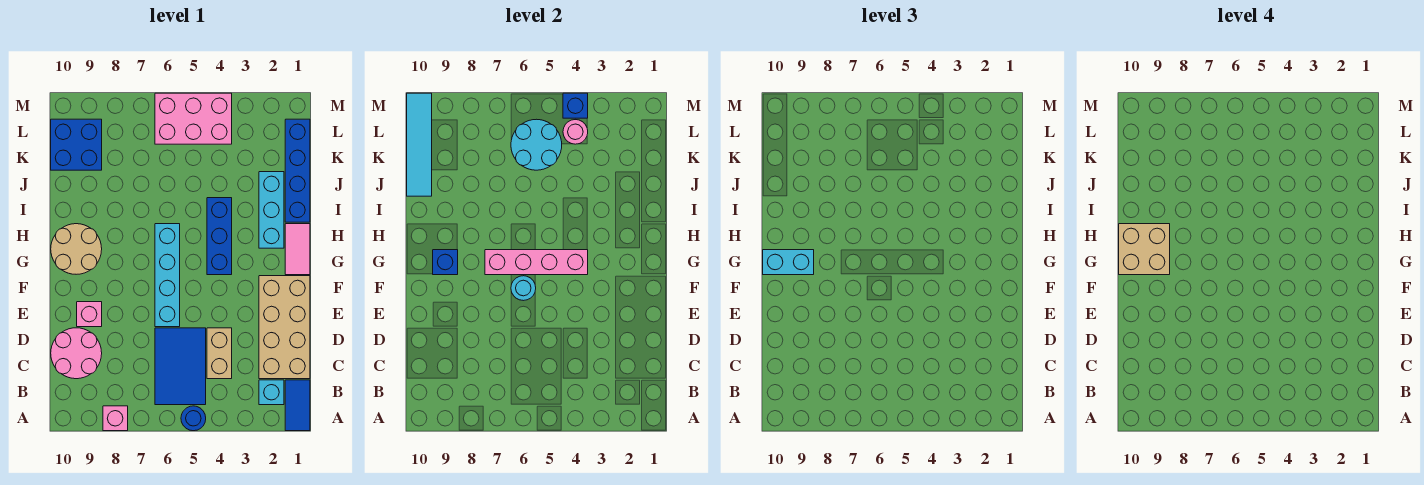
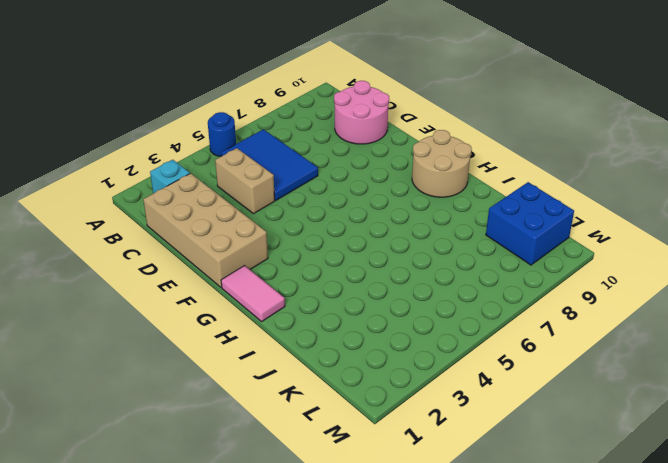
none -> blue 1x2 tile [285,380,310,431]
none -> pink 1x1 brick [103,406,128,431]
none -> cyan 1x4 brick [155,224,180,327]

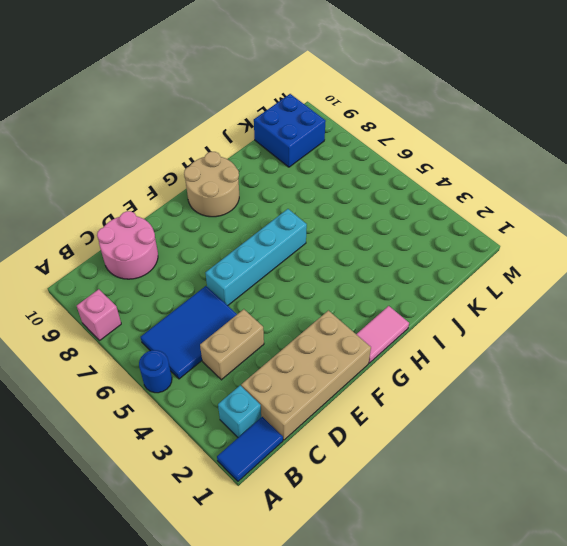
none -> pink 1x1 brick [77,302,102,327]
none -> blue 1x3 brick [207,198,232,275]
none -> cyan 1x3 brick [259,172,284,248]

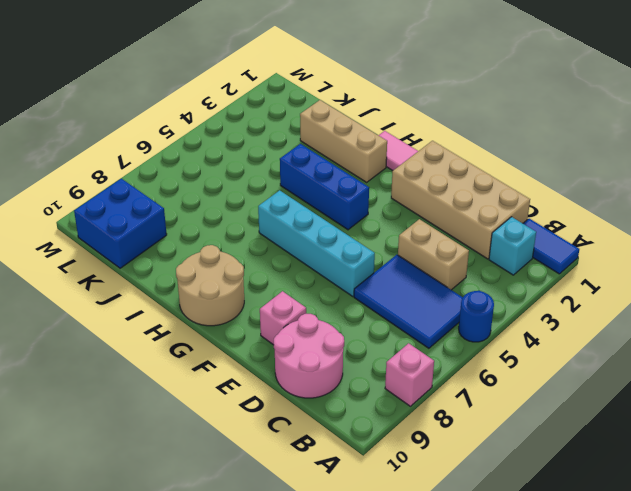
tan 1x3 brick [300,100,387,182] -> cyan 1x3 brick [259,172,284,248]
none -> blue 1x4 brick [285,119,310,222]
none -> pink 2x3 brick [155,93,232,144]
none -> cyan 1x1 round brick [511,276,536,301]

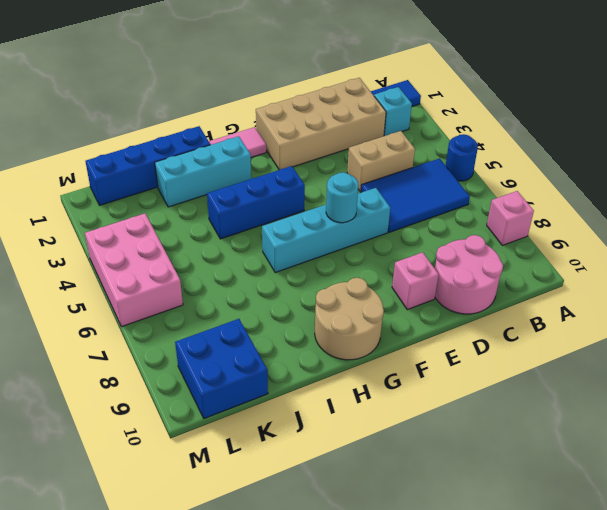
none -> pink 1x4 brick [485,250,588,275]
none -> blue 1x1 brick [433,250,458,275]
none -> cyan 1x4 tile [407,93,432,196]

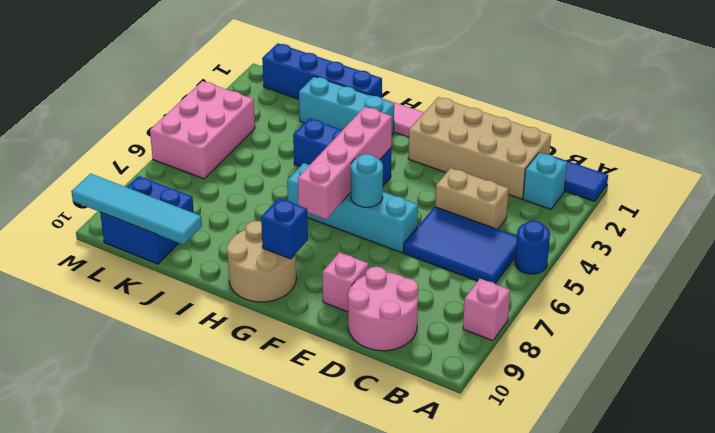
none -> cyan 2x2 round brick [511,119,562,170]
none -> pink 1x1 round brick [563,120,588,144]
none -> blue 1x1 brick [563,93,588,118]

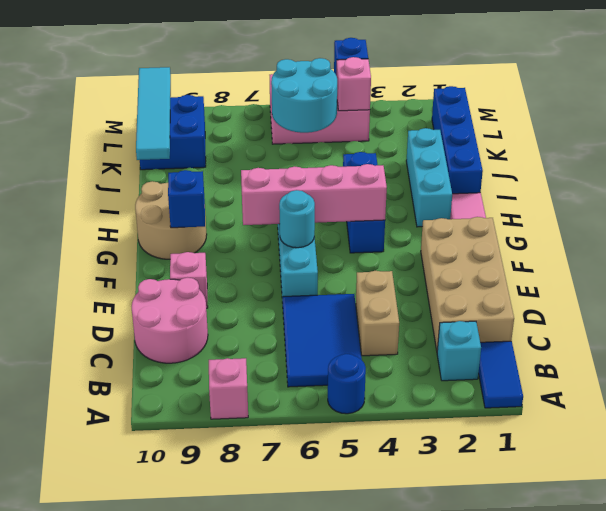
pink 1x1 brick [337,57,371,111] -> pink 1x1 round brick [563,120,588,144]
none -> cyan 1x2 brick [763,250,814,275]
none -> tan 2x2 brick [1119,224,1170,275]

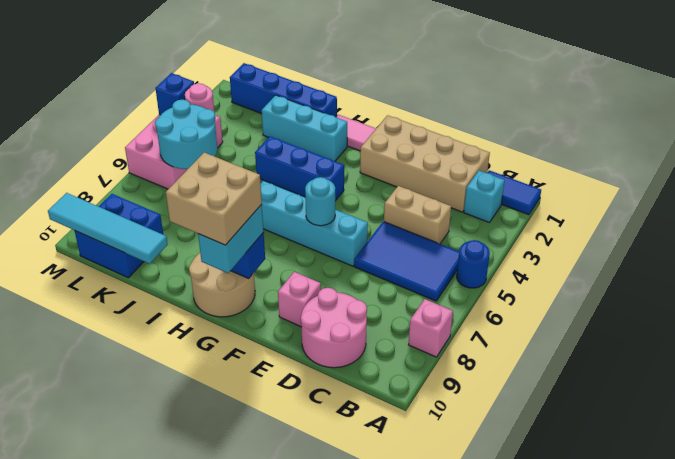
none -> pink 1x4 brick [485,250,588,275]

